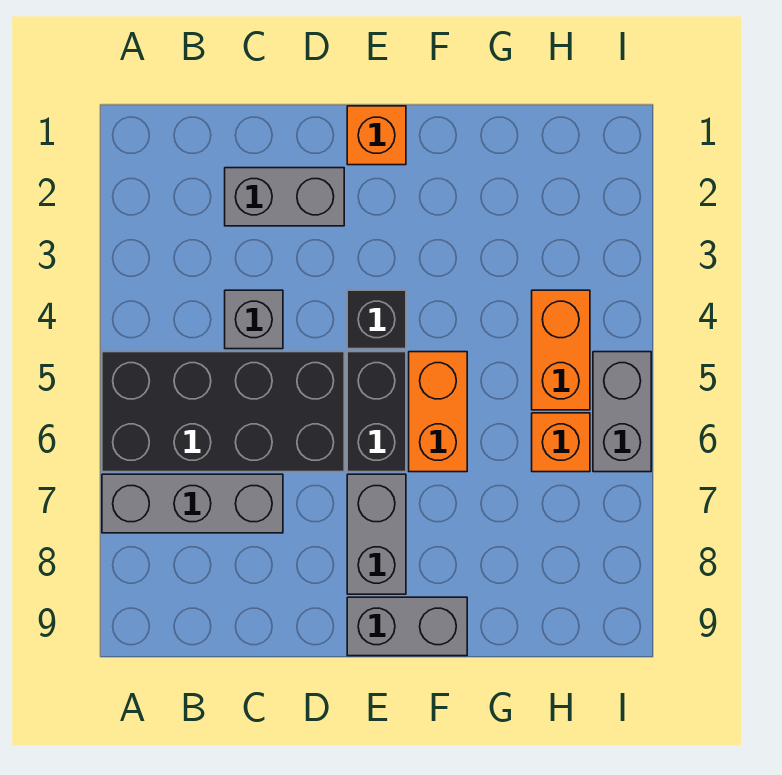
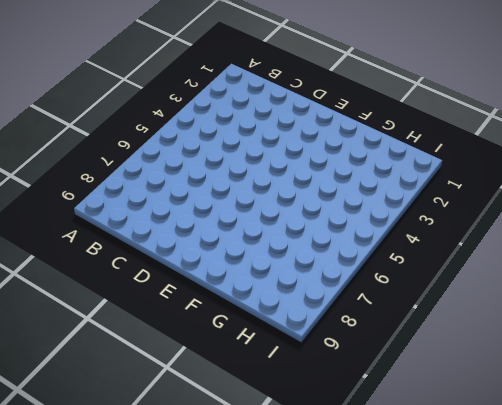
none -> black 2x4 brick [102,352,344,472]
none -> grey 1x3 brick [102,474,283,533]
none -> grey 1x2 brick [225,168,344,226]

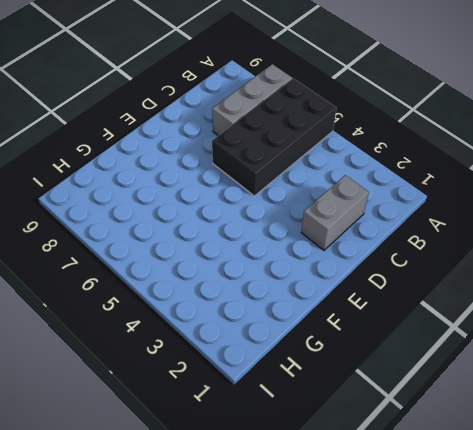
none -> grey 1x1 brick [225,290,283,349]
none -> orange 1x1 brick [347,106,406,165]
none -> black 1x1 brick [347,290,406,349]

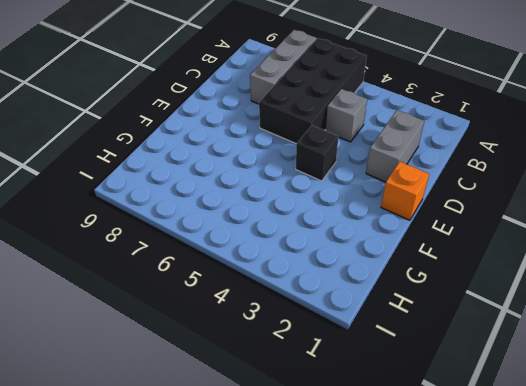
none -> black 1x2 brick [347,352,406,472]
none -> grey 1x2 brick [347,474,406,594]
none -> grey 1x2 brick [347,597,467,656]

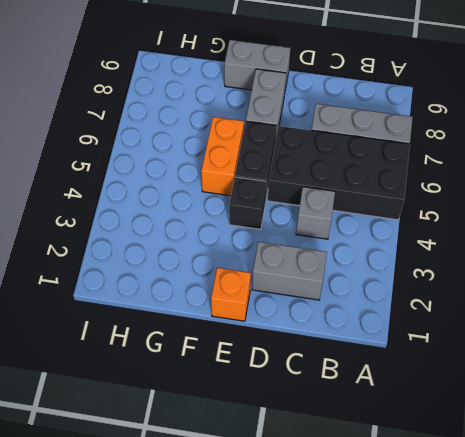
none -> orange 1x2 brick [532,290,590,410]
none -> orange 1x1 brick [532,413,590,472]
none -> grey 1x2 brick [593,352,651,472]

